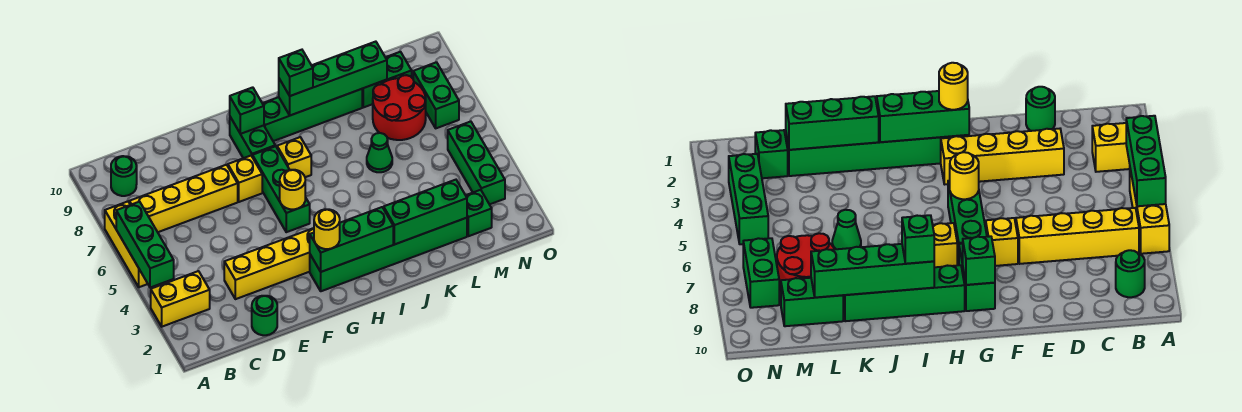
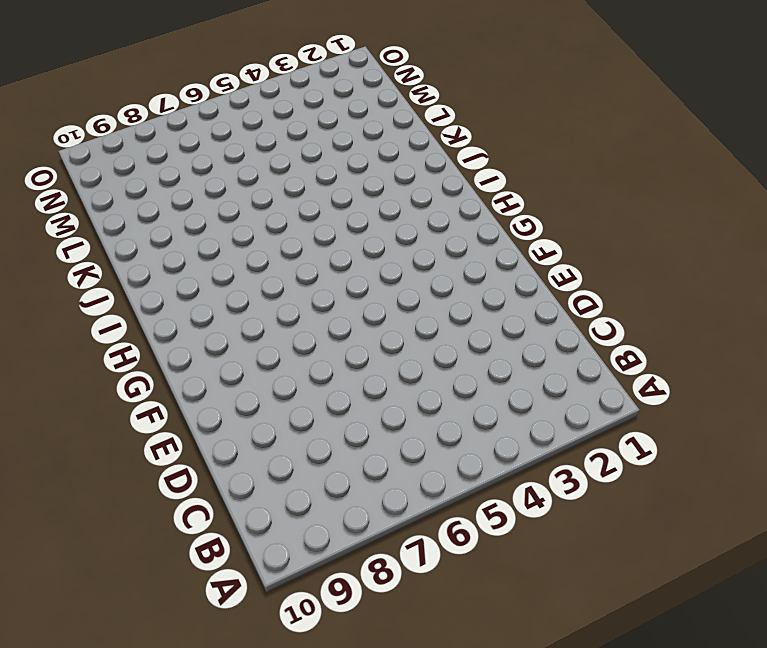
none -> yellow 1x2 brick [151,271,210,327]
none -> yellow 1x3 brick [105,202,148,287]
none -> yellow 1x4 brick [129,165,238,232]

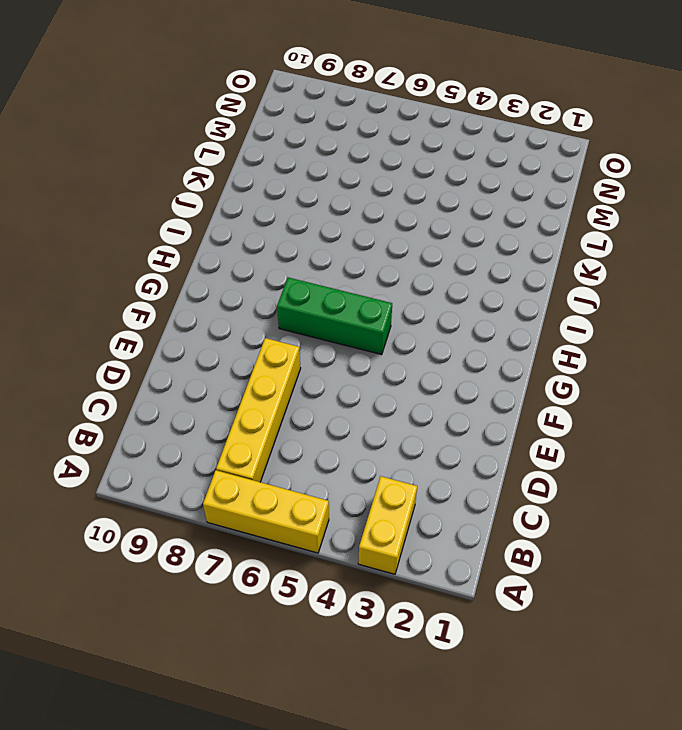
none -> green 1x1 round brick [111,156,137,196]
none -> green 1x1 round brick [252,296,277,335]
none -> yellow 1x4 brick [224,228,314,299]

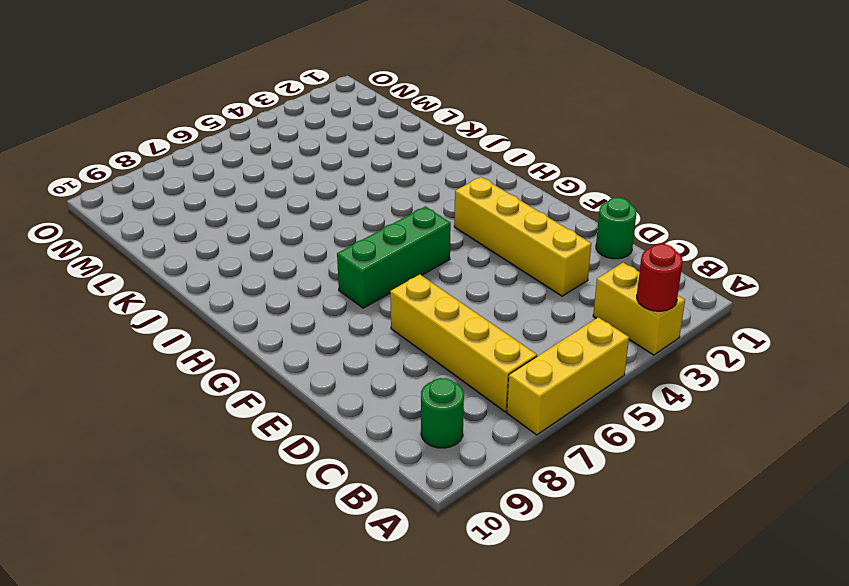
red 1x1 round brick [637,244,683,311] -> none
none -> yellow 1x1 brick [228,156,262,202]
none -> green 1x6 brick [310,218,467,291]
none -> green 1x2 brick [230,117,275,158]

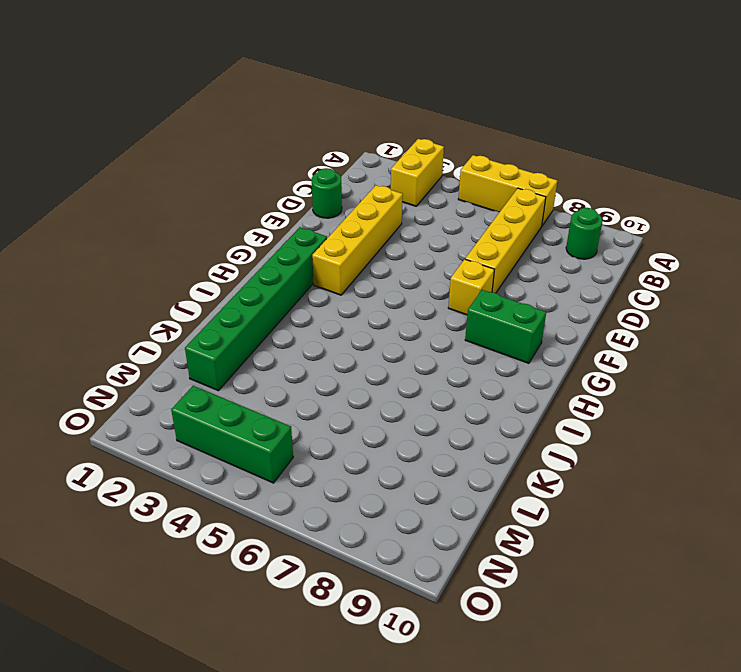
none -> green 1x3 brick [252,146,310,232]
none -> yellow 1x1 brick [277,137,311,177]
none -> green 1x4 brick [262,89,362,141]

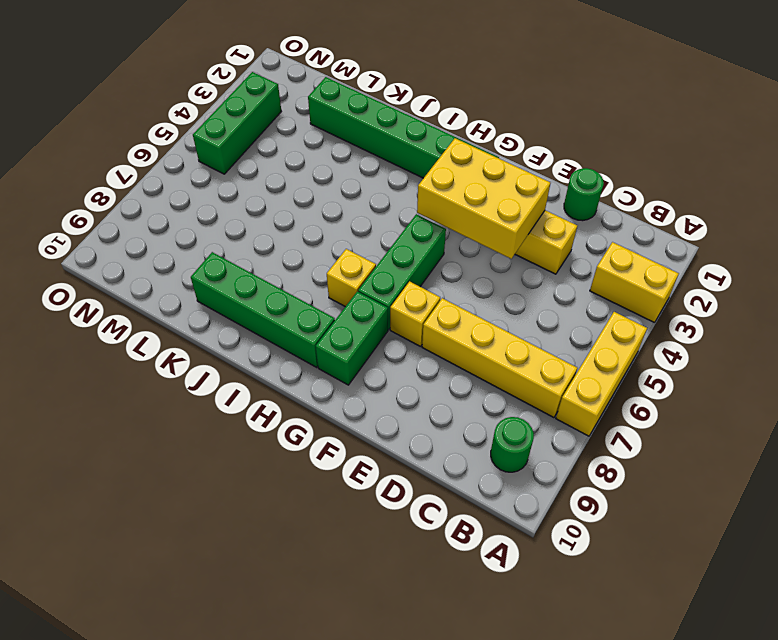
yellow 2x3 brick [417,138,551,259] -> none
none -> green 1x1 cone [367,133,392,172]
none -> red 2x2 round brick [373,75,426,140]
none -> green 1x2 brick [362,52,412,107]

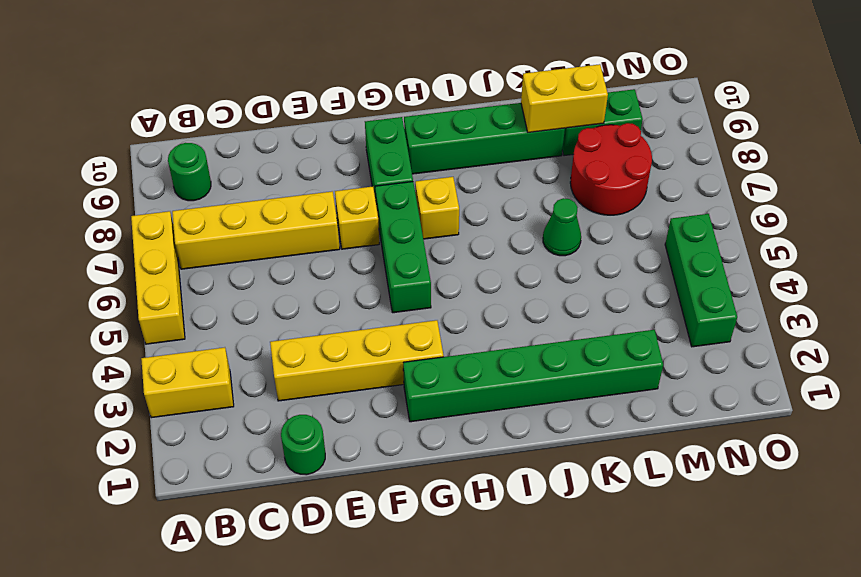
yellow 1x2 brick [521,64,608,133] -> green 1x4 brick [279,42,387,115]
none -> green 1x1 brick [466,190,492,236]
none -> green 1x2 brick [413,62,459,128]
none -> green 1x3 brick [116,202,174,288]

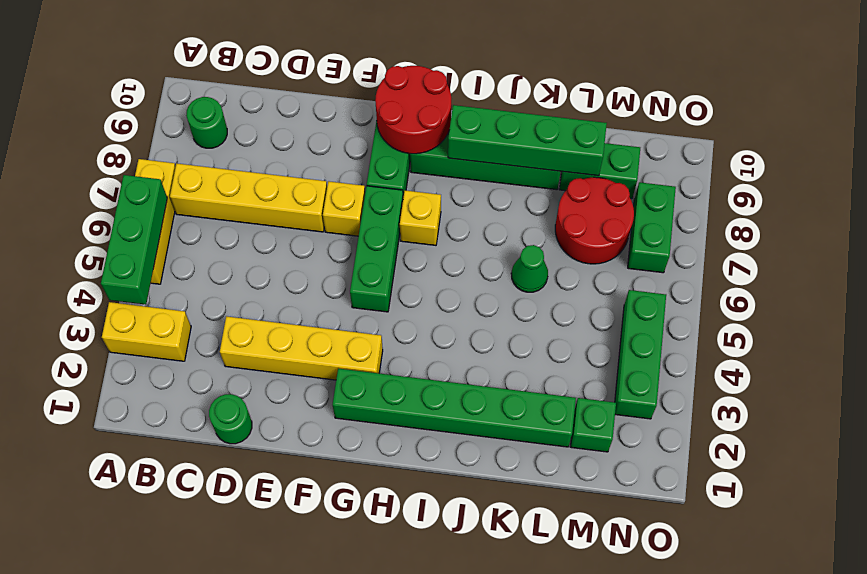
red 2x2 round brick [375,66,451,154] -> green 1x1 brick [230,87,264,134]
none -> green 1x3 brick [310,207,393,272]
none -> yellow 1x1 round brick [280,170,305,209]
none -> green 1x3 brick [384,180,467,244]

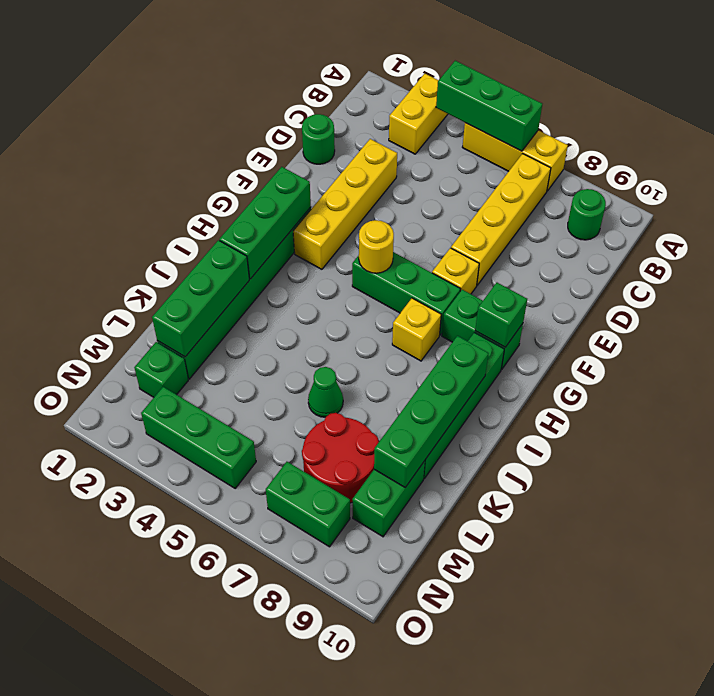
none -> yellow 1x1 round brick [314,209,340,249]
none -> green 1x1 brick [279,50,313,96]

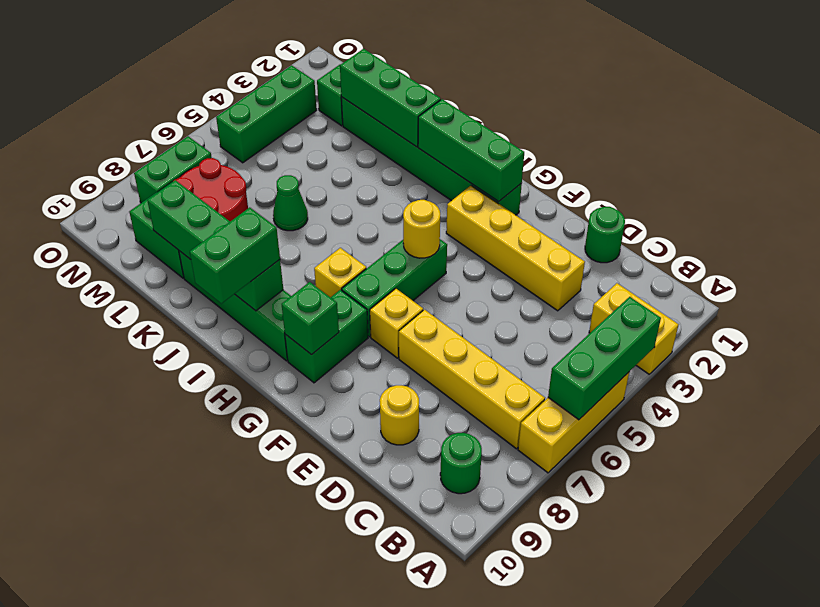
yellow 1x1 round brick [380,385,419,445] -> yellow 1x1 round brick moved to [314,209,340,249]
green 1x2 brick [190,207,280,304] -> green 1x1 brick [279,50,313,96]

